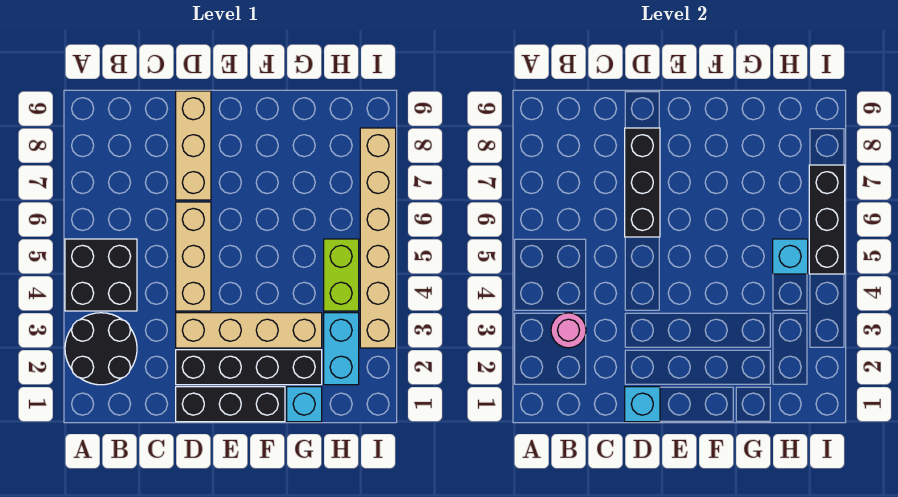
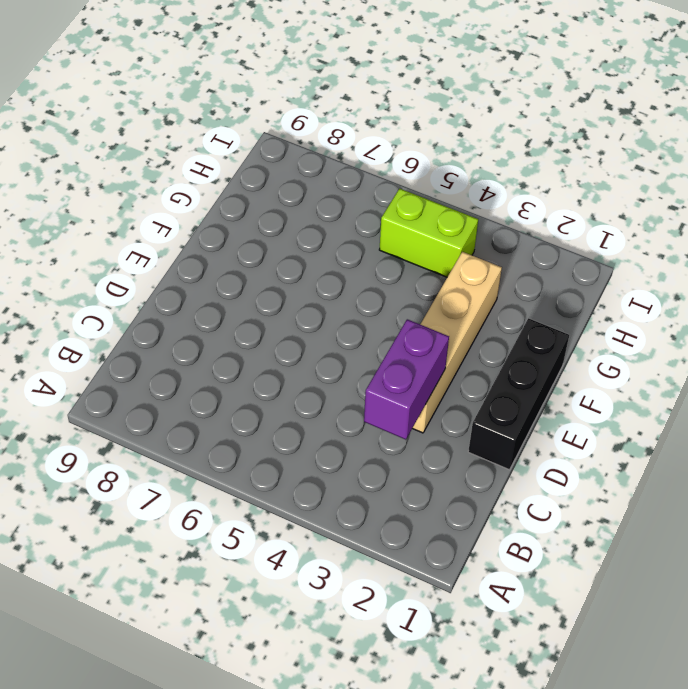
purple 1x2 brick [364,319,449,440] -> none
none -> black 2x2 round brick [65,313,137,385]
none -> black 2x2 brick [65,239,137,311]
none -> black 1x4 brick [176,350,322,385]

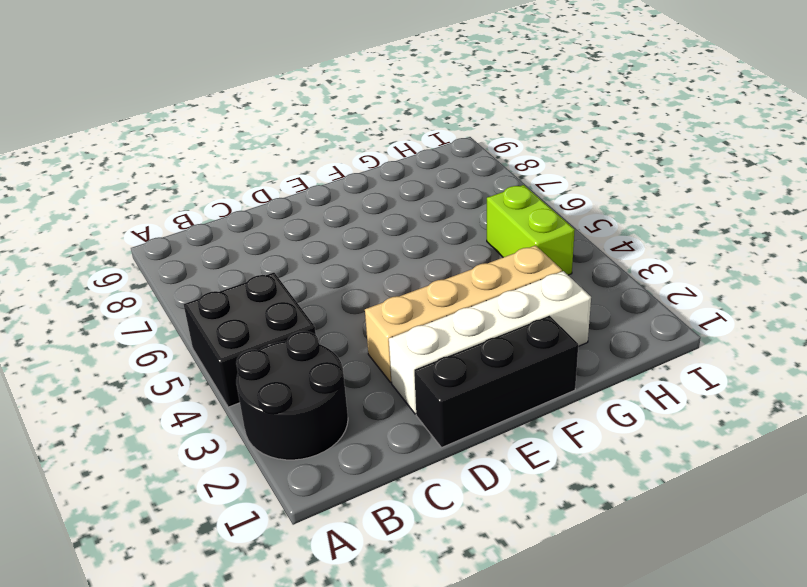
white 1x4 brick [389,271,591,414] -> black 1x4 brick [176,350,322,385]
none -> tan 1x3 brick [176,202,211,311]
none -> tan 1x3 brick [176,91,211,200]
none -> cyan 1x1 brick [287,387,322,422]

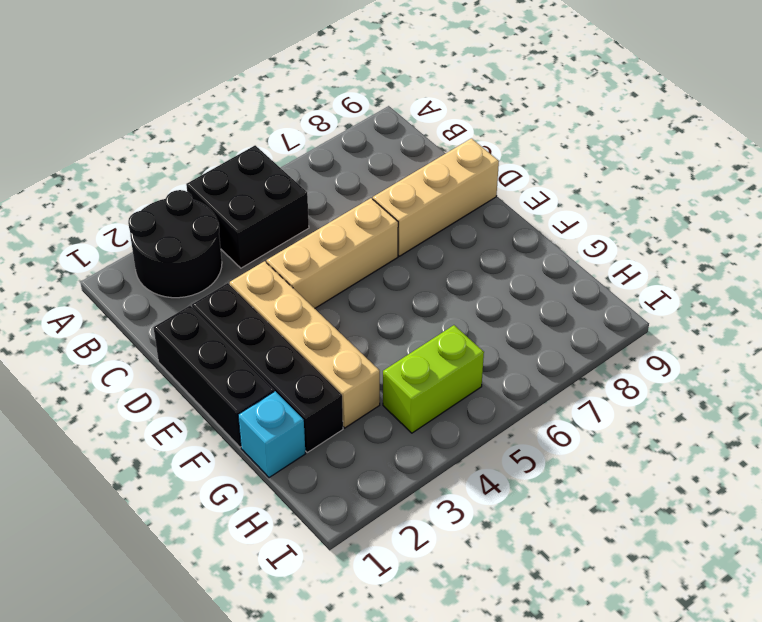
none -> cyan 1x2 brick [324,313,359,385]
none -> tan 1x6 brick [360,128,396,348]
none -> pink 1x1 round brick [551,313,586,348]

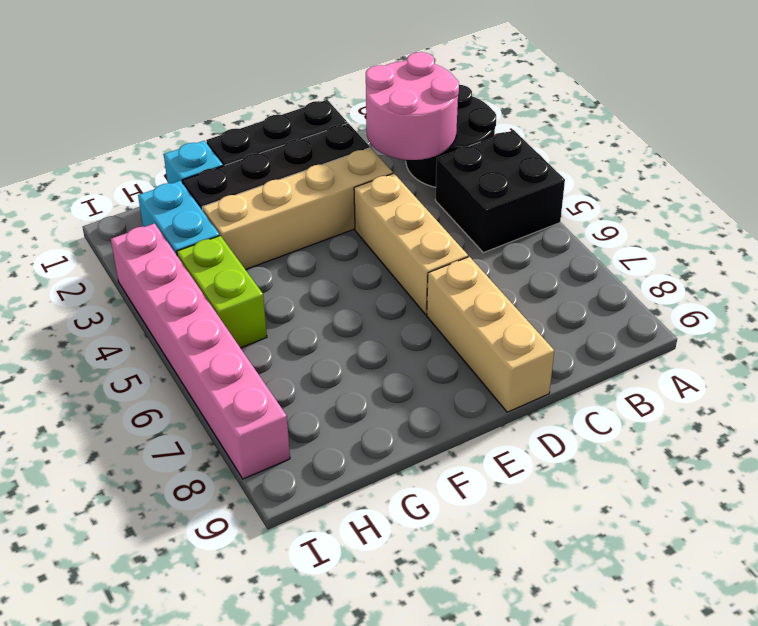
pink 2x2 round brick [366,52,459,160] -> pink 1x1 round brick [551,313,586,348]
pink 1x6 brick [111,223,290,479] -> tan 1x6 brick [360,128,396,348]
none -> cyan 1x1 brick [625,387,660,422]
none -> black 1x3 brick [625,128,660,237]
none -> cyan 1x1 brick [773,239,808,274]

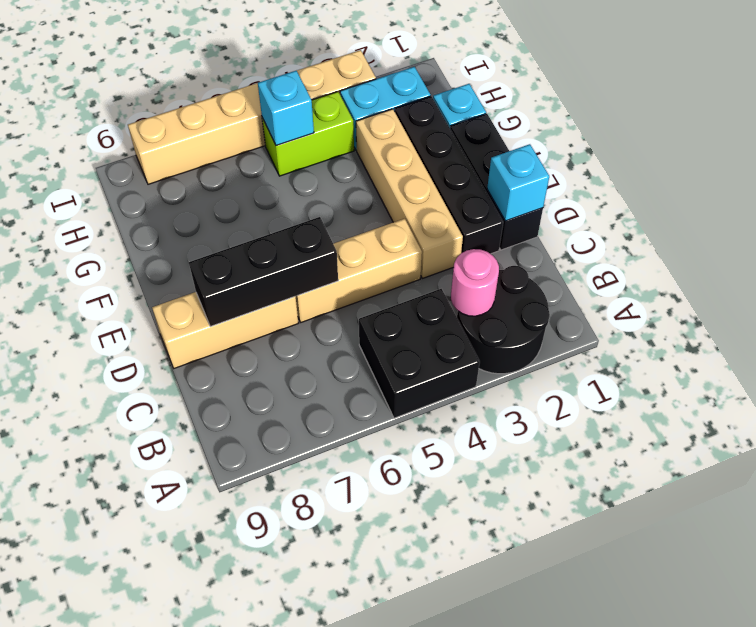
none -> black 1x3 brick [809,165,845,274]

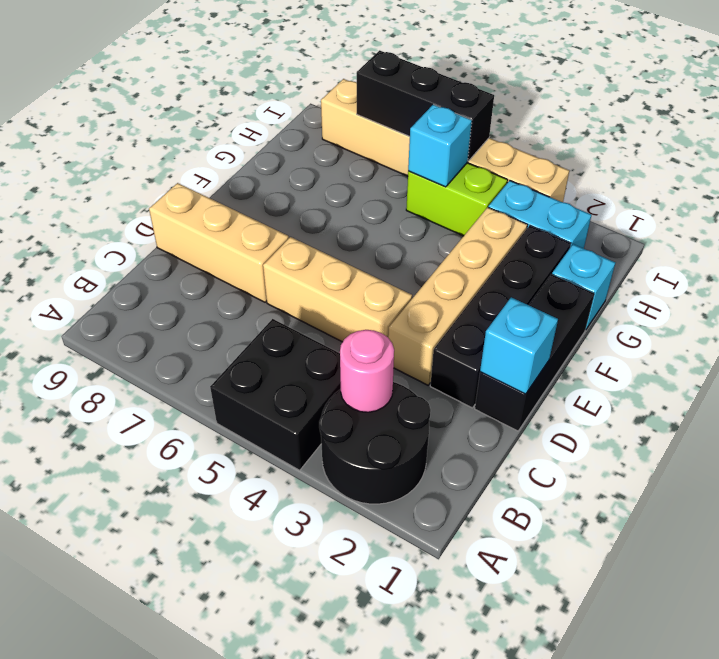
none -> black 1x3 brick [625,128,660,237]

